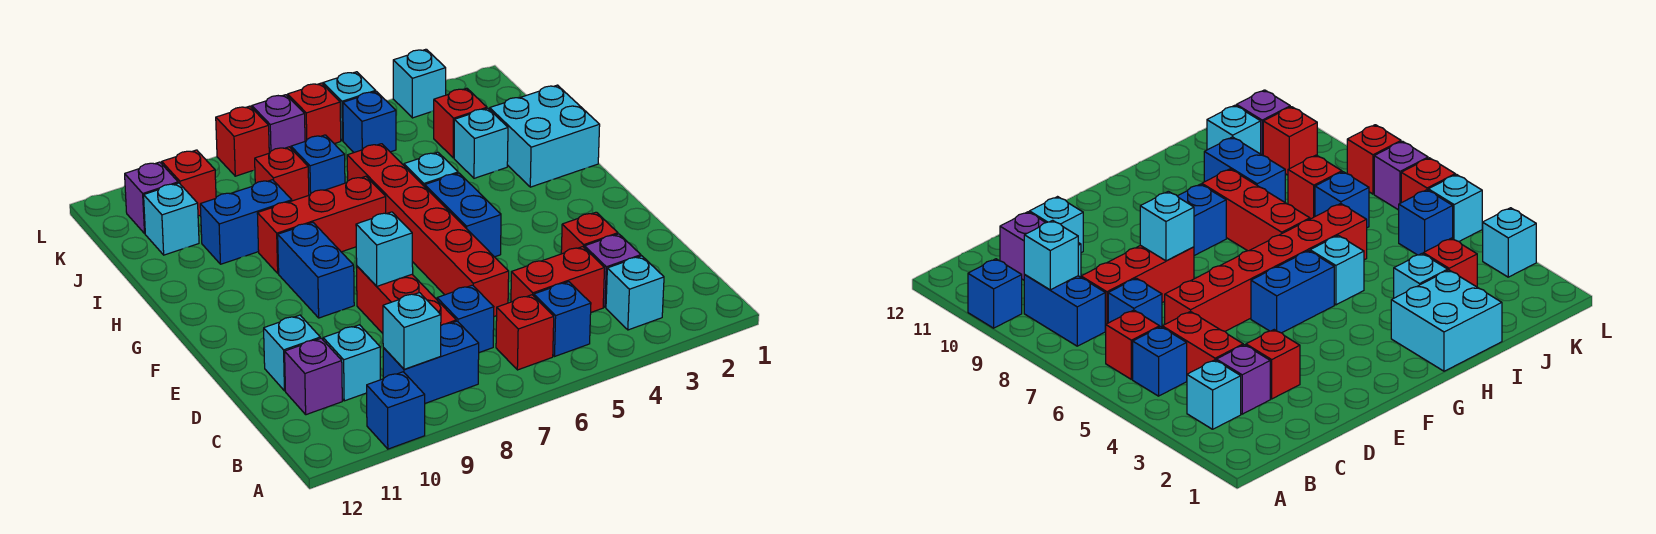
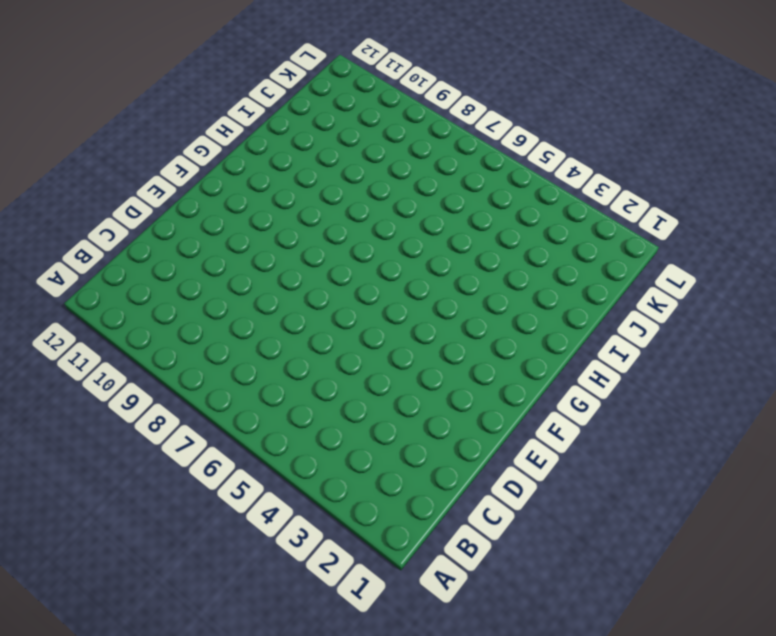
none -> blue 1x1 brick [367,372,425,449]
none -> cyan 1x1 brick [606,256,664,330]
none -> blue 1x1 brick [534,282,591,356]
none -> red 1x1 brick [496,295,554,370]

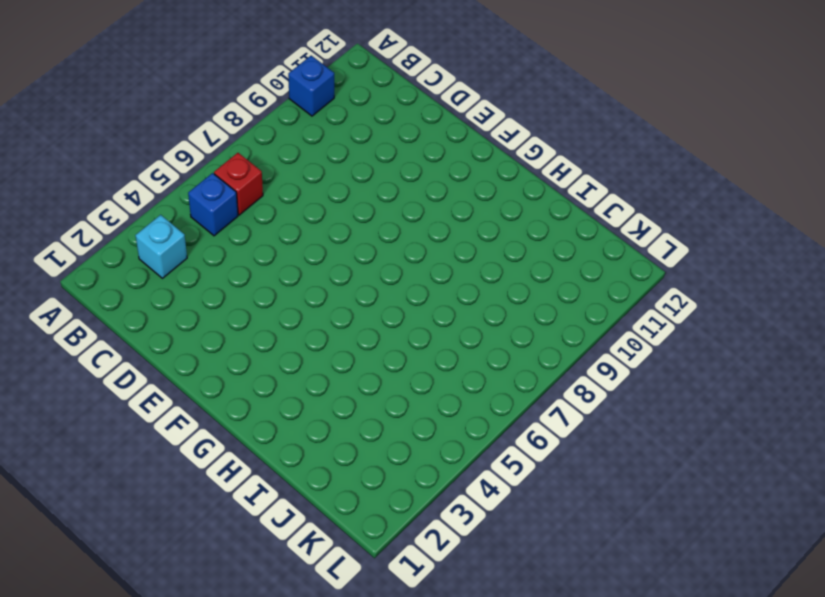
none -> blue 1x2 brick [383,321,479,403]
none -> purple 1x1 brick [585,234,641,307]
none -> red 1x2 brick [511,247,605,312]
none -> blue 1x1 brick [437,285,494,353]

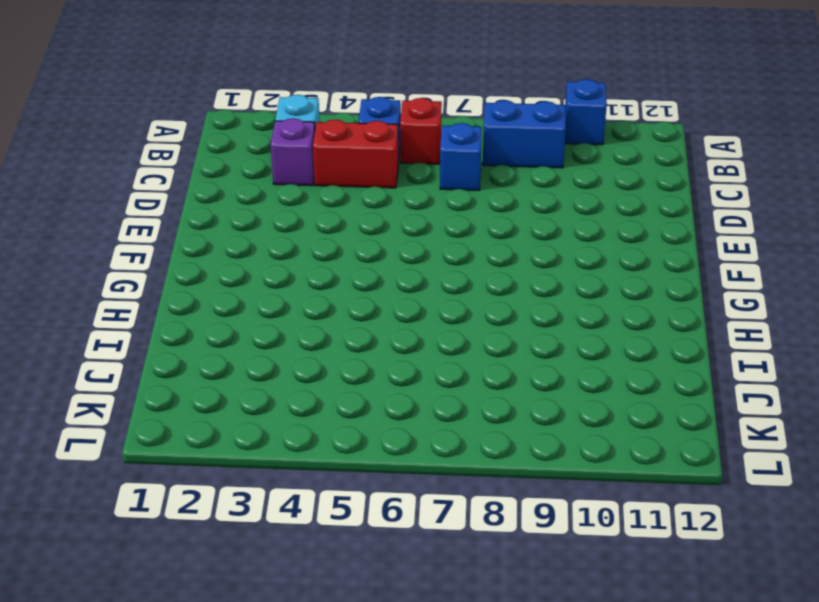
none -> red 1x3 brick [357,266,456,333]
none -> cyan 1x1 brick [323,325,380,401]
none -> purple 1x1 brick [285,338,342,415]
none -> red 1x1 brick [561,212,618,254]

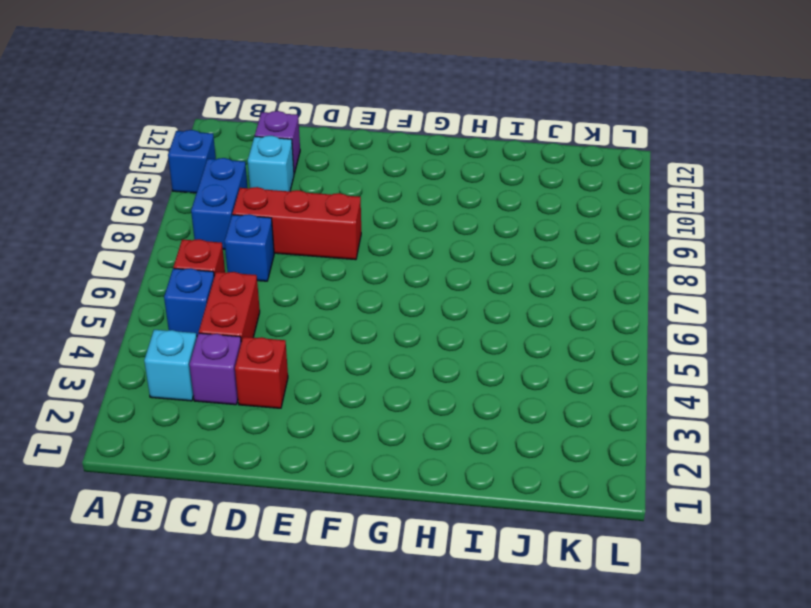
none -> red 1x6 brick [347,144,509,317]
none -> cyan 1x1 brick [264,315,320,391]
none -> blue 1x2 brick [425,173,501,257]
none -> blue 1x2 brick [278,223,354,318]

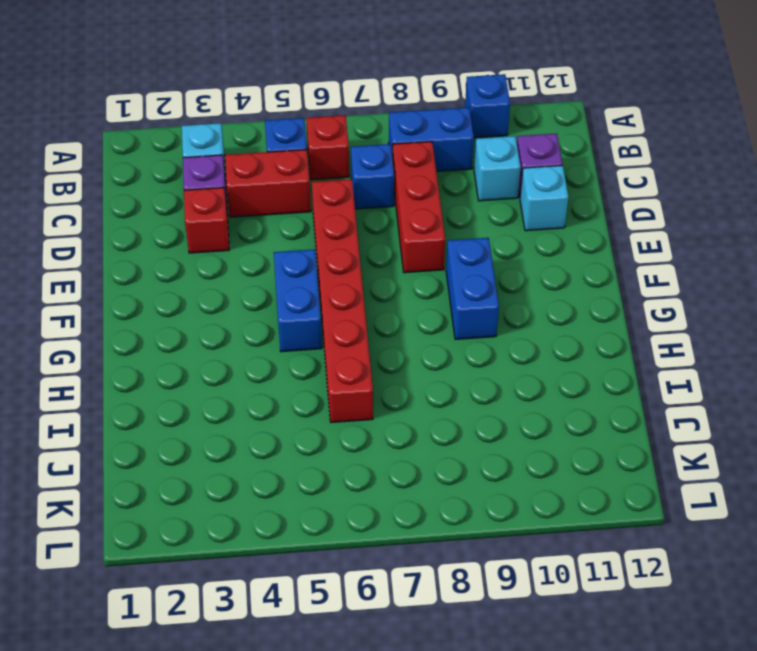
none -> cyan 2x2 brick [490,85,600,187]
none -> cyan 1x1 brick [404,152,458,187]
none -> red 1x3 brick [257,176,386,273]
none -> cyan 1x1 brick [454,108,508,178]

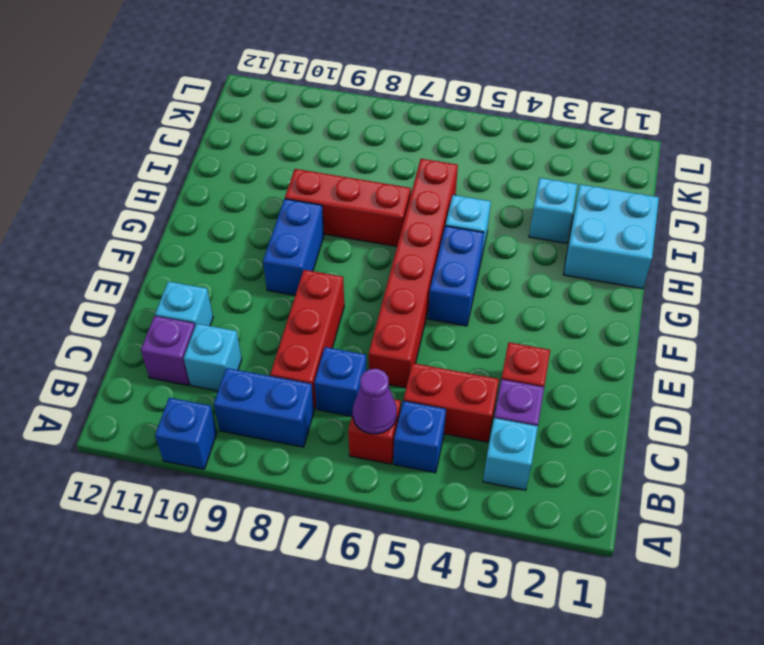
purple 1x1 cone [353,369,397,434] -> none
none -> blue 1x2 brick [200,180,292,264]
none -> red 1x1 brick [434,88,487,158]
none -> blue 1x1 brick [291,135,345,195]
none -> red 1x1 brick [255,147,309,201]

